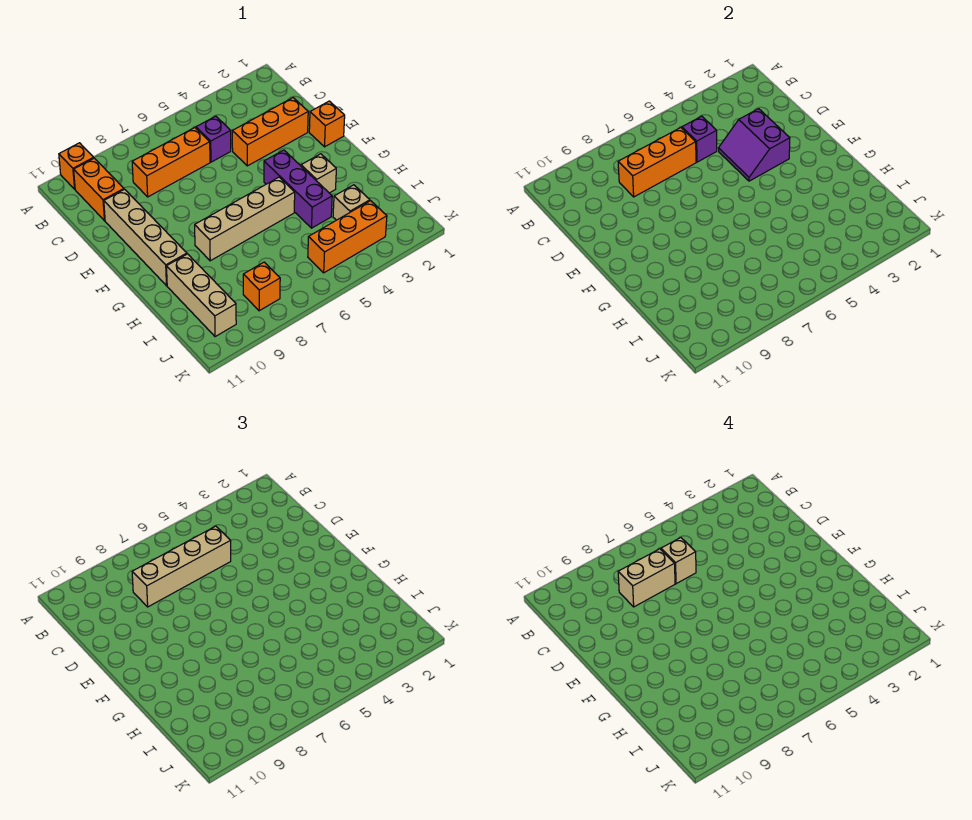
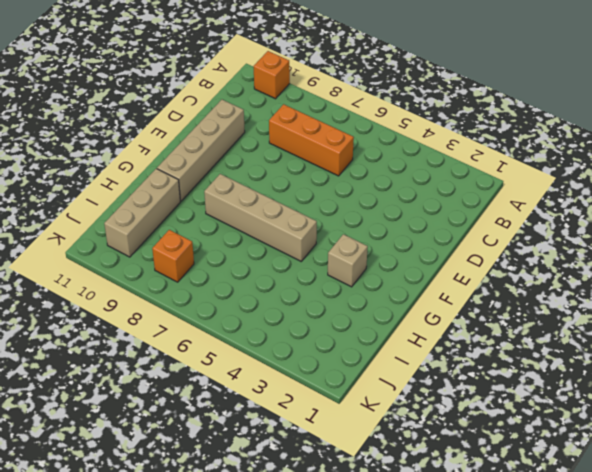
none -> orange 1x2 brick [74,158,124,221]
none -> purple 1x1 brick [196,116,231,162]
none -> orange 1x3 brick [232,98,308,166]

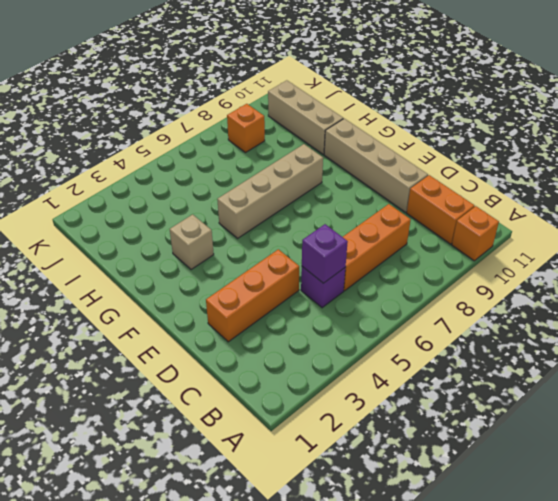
none -> orange 1x1 brick [309,101,345,147]
none -> purple 1x3 brick [264,150,332,228]
none -> tan 1x1 brick [333,185,370,220]

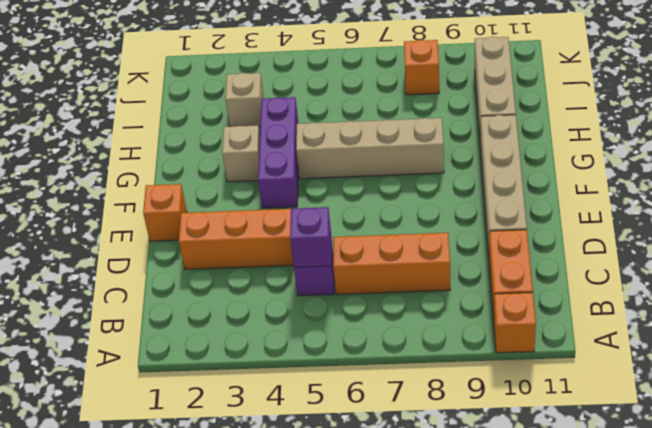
none -> orange 1x3 brick [308,201,387,273]
none -> orange 1x3 brick [618,128,696,197]
none -> purple 2x2 slope [719,109,790,181]

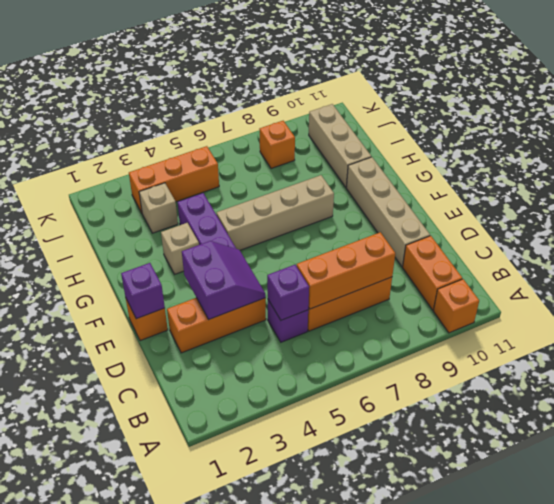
purple 1x1 brick [121,263,165,319] -> none
none -> tan 1x4 brick [132,526,231,607]
none -> tan 1x1 brick [661,538,696,584]
none -> tan 1x2 brick [618,549,675,607]

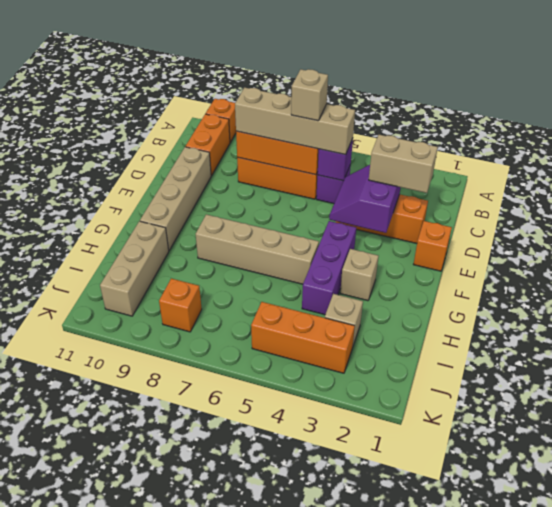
tan 1x2 brick [369,135,438,193] -> tan 1x2 brick moved to [618,549,675,607]

